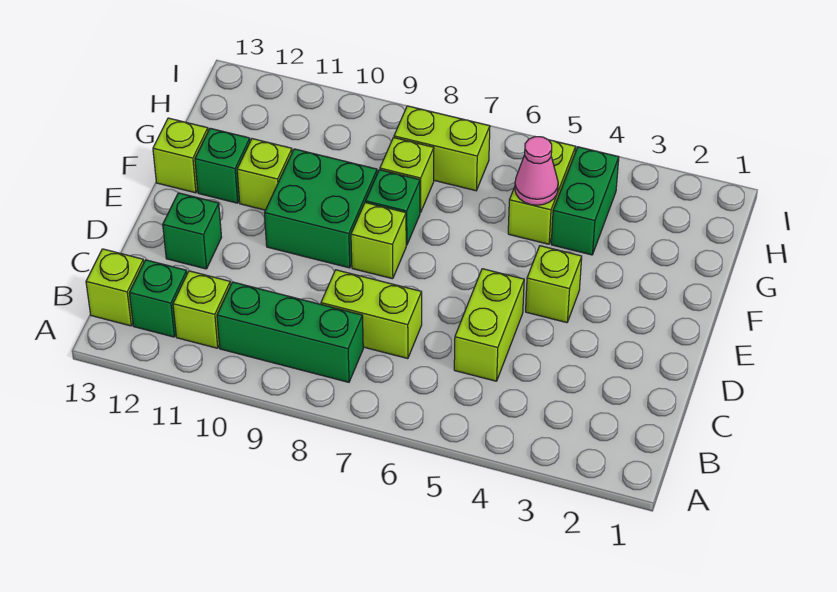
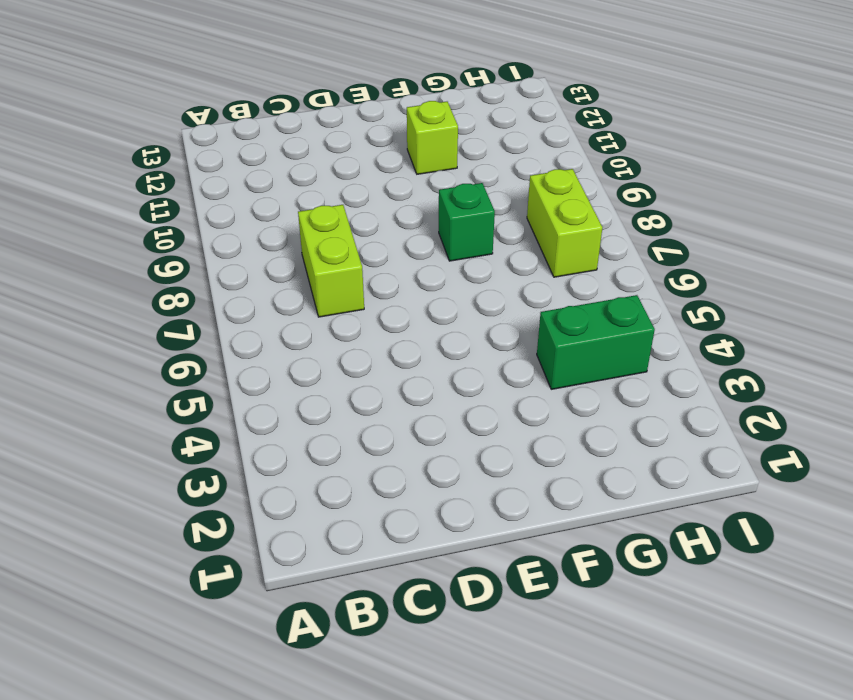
none -> green 1x3 brick [217,282,363,382]
none -> lime 1x1 brick [173,271,231,348]
none -> green 1x1 brick [129,260,187,337]

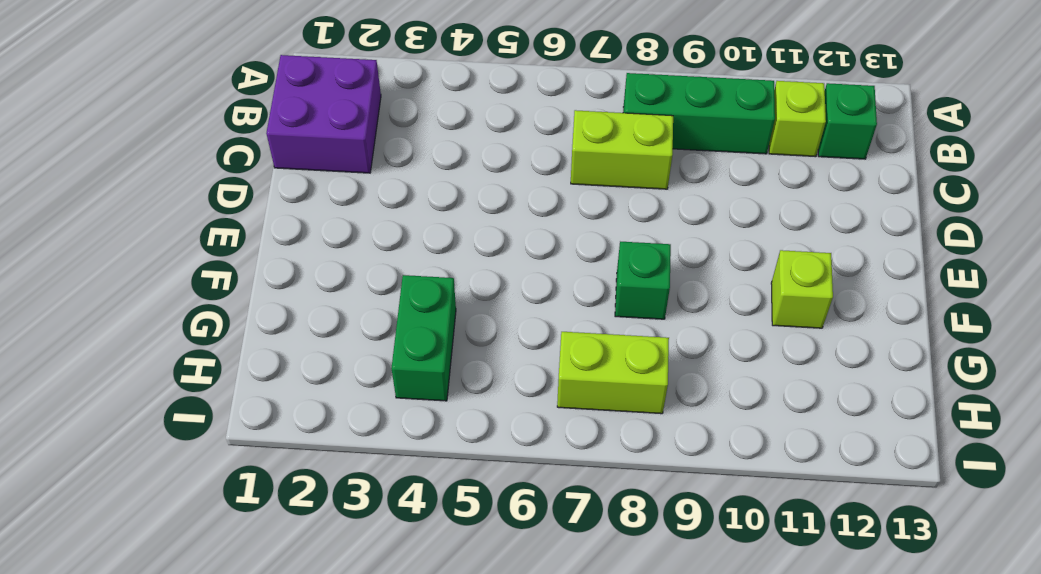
purple 2x2 brick [266,55,381,173] -> none
none -> lime 1x1 brick [86,249,144,326]
none -> lime 1x2 brick [454,269,524,381]
none -> green 1x1 brick [163,193,222,269]

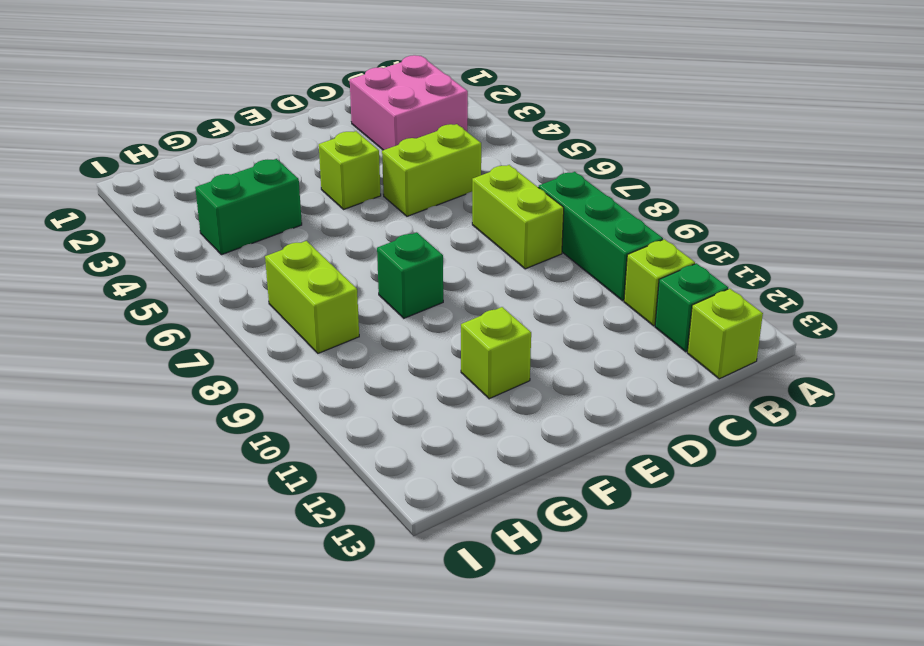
pink 2x2 brick [350,55,468,150] -> none
none -> green 1x1 brick [163,193,222,269]
none -> lime 1x1 brick [351,202,406,279]
none -> green 2x2 brick [265,149,377,268]

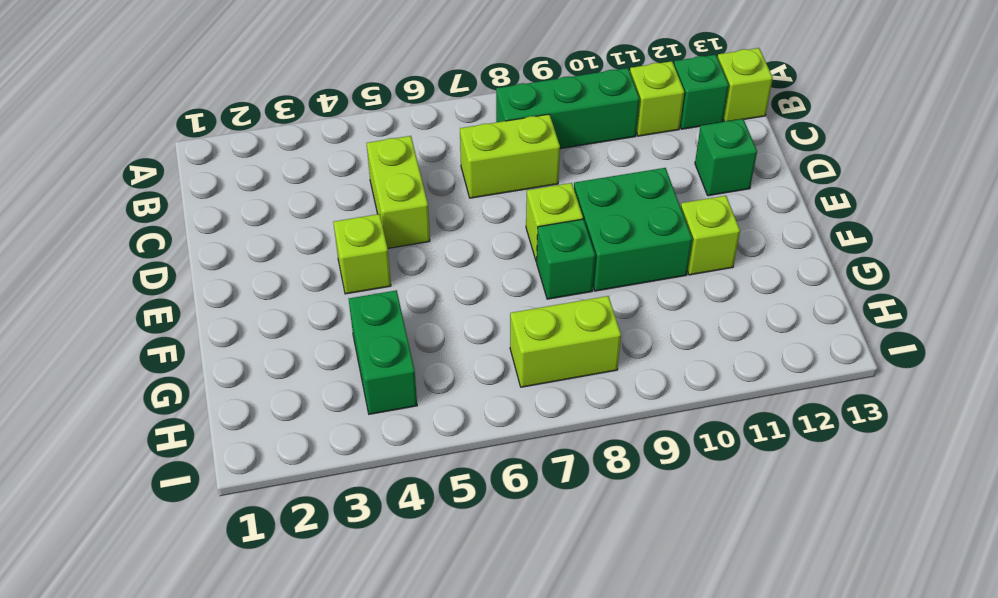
none -> green 1x1 brick [195,128,250,203]
none -> lime 1x1 brick [153,118,208,193]
none -> lime 1x2 brick [508,140,576,244]

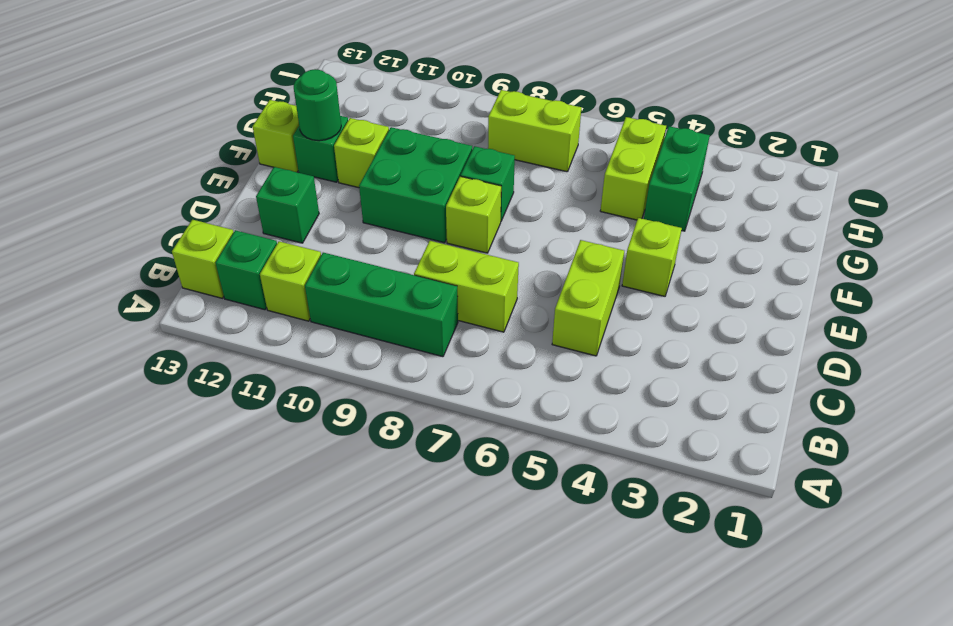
green 1x1 round brick [294,69,341,141] -> none
none -> lime 1x1 brick [380,138,434,213]
none -> pink 1x1 cone [515,137,558,205]

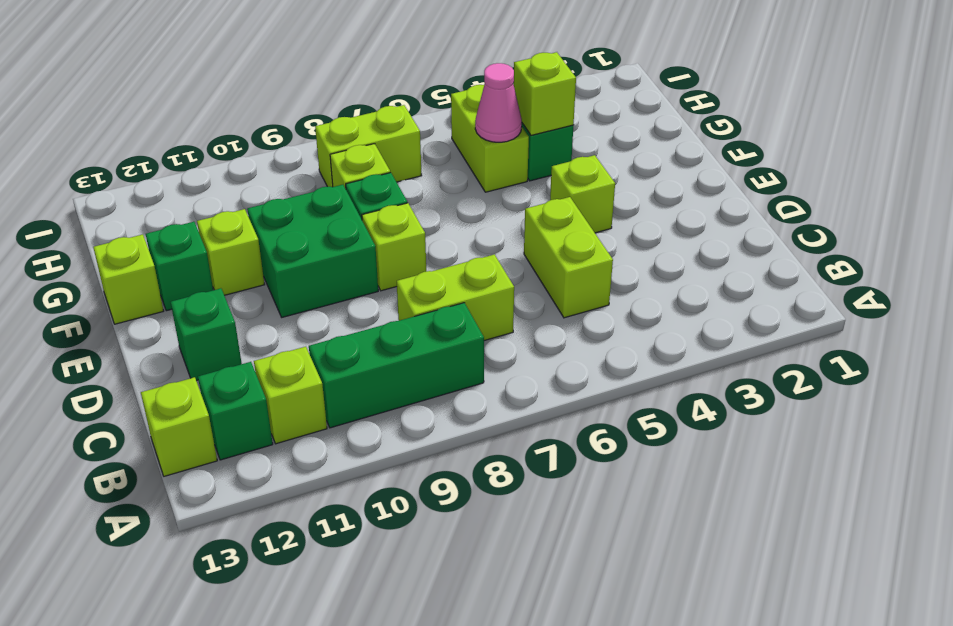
lime 1x1 brick [514,52,576,135] -> none

